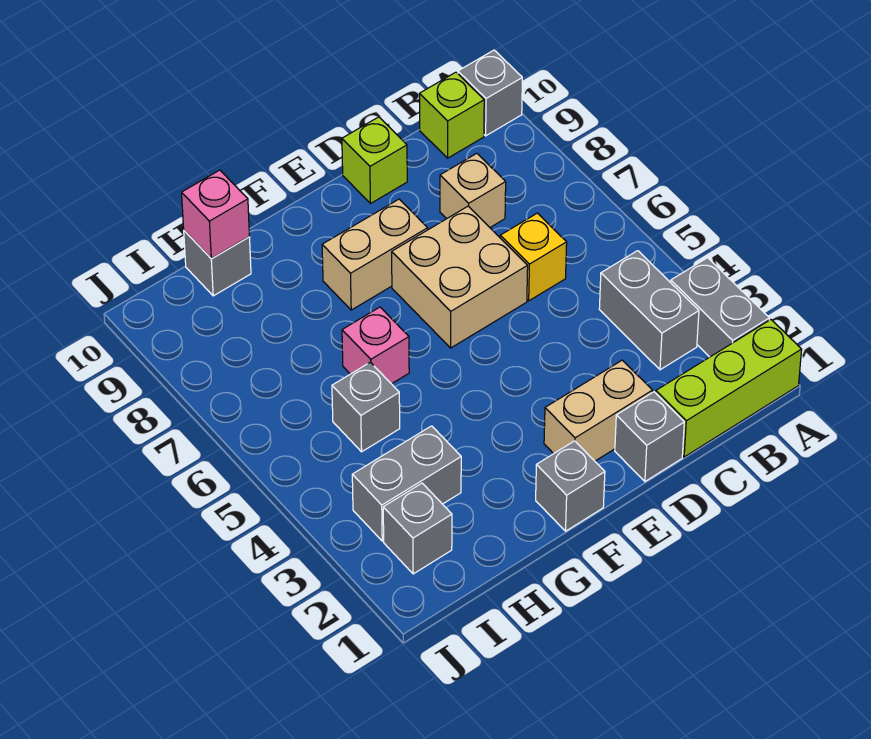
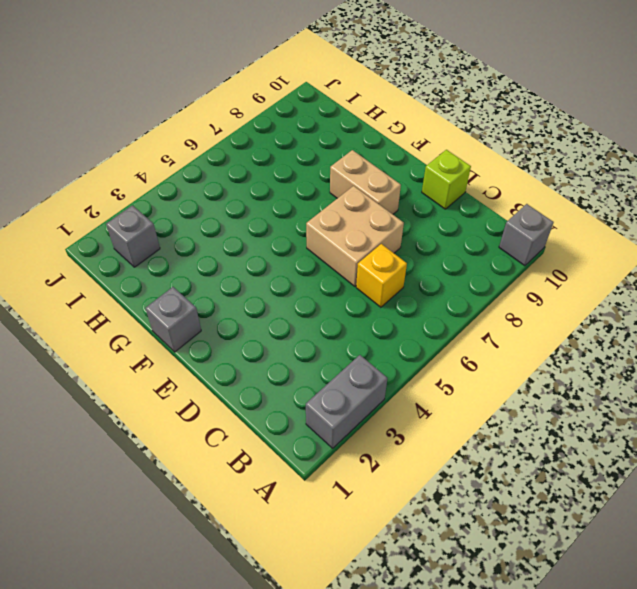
none -> lime 1x3 brick [656,320,802,457]
none -> grey 1x2 brick [599,251,699,370]
none -> lime 1x1 brick [419,72,484,158]

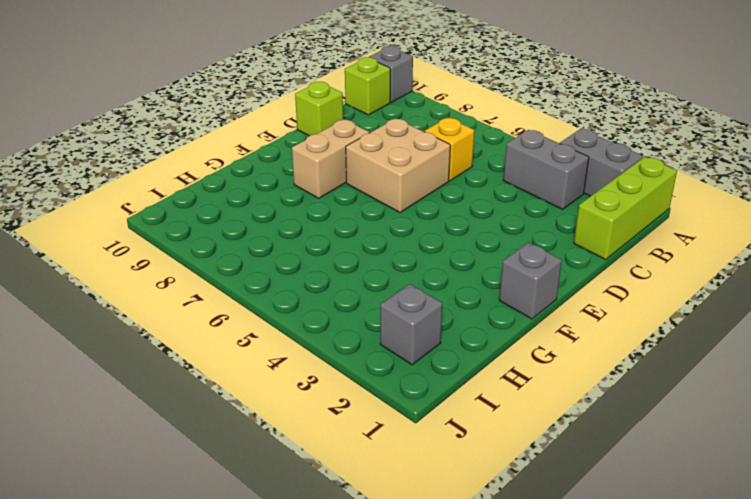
none -> tan 1x1 brick [440,153,506,227]
none -> grey 1x1 brick [615,392,684,481]
none -> tan 1x2 brick [544,360,652,461]

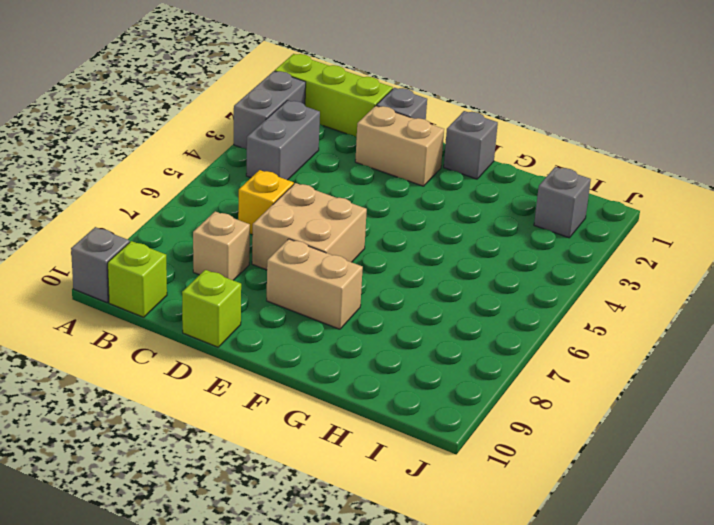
none -> pink 1x1 brick [342,307,409,384]
none -> grey 1x2 brick [352,426,461,541]
none -> grey 1x1 brick [332,362,400,452]

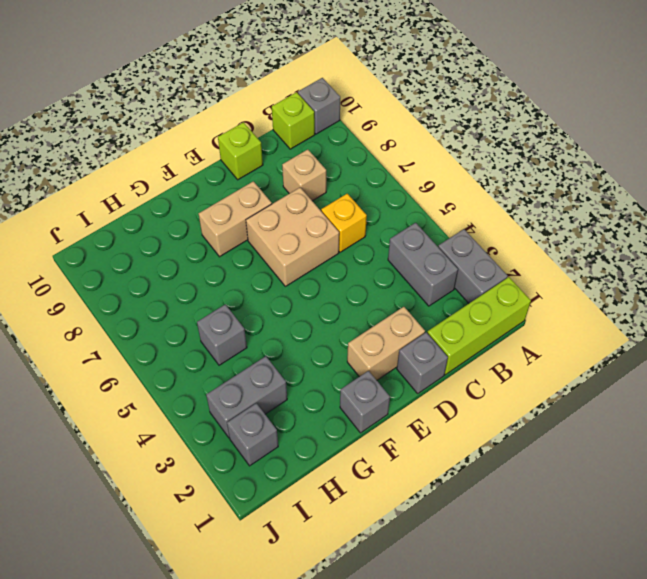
none -> pink 1x1 brick [342,307,409,384]
none -> grey 1x1 brick [184,231,251,296]
none -> pink 1x1 brick [182,170,249,259]

